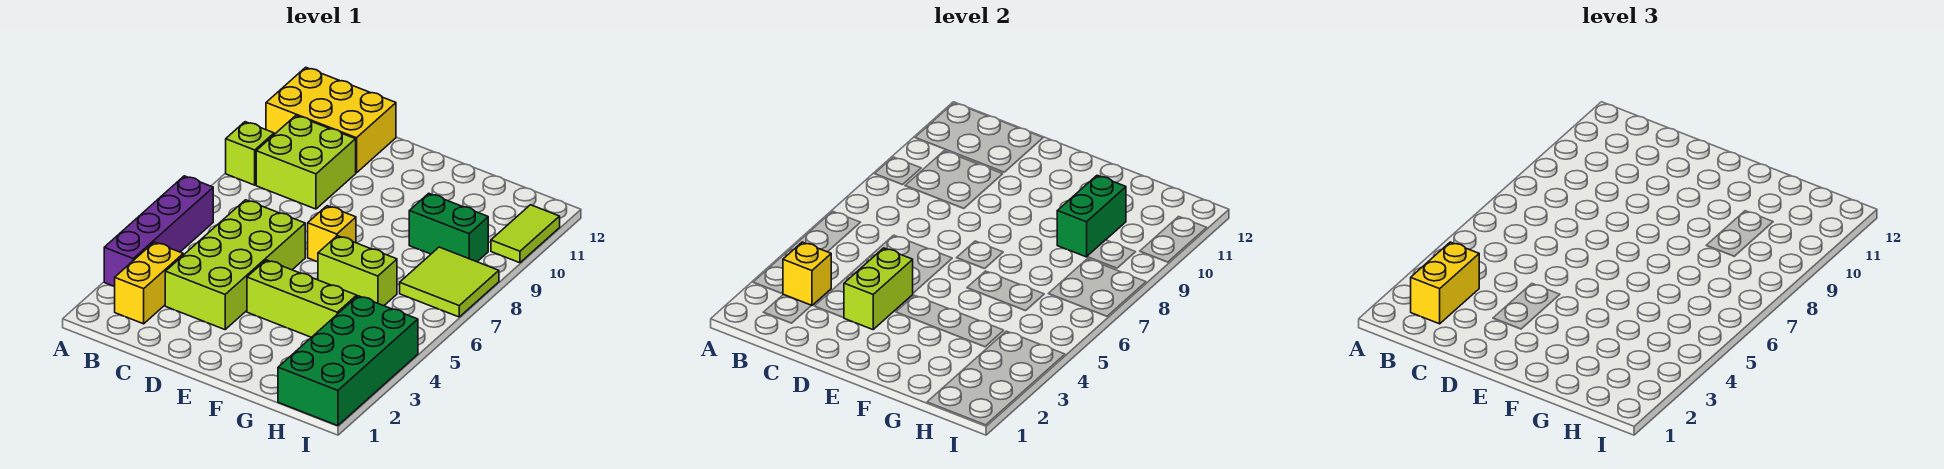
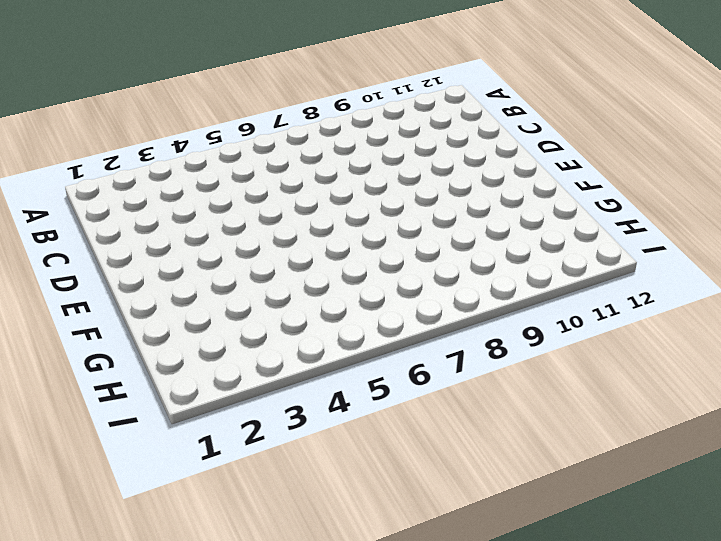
none -> purple 1x4 brick [104,176,213,287]
none -> lime 1x1 brick [226,122,274,185]
none -> yellow 2x3 brick [266,67,396,173]

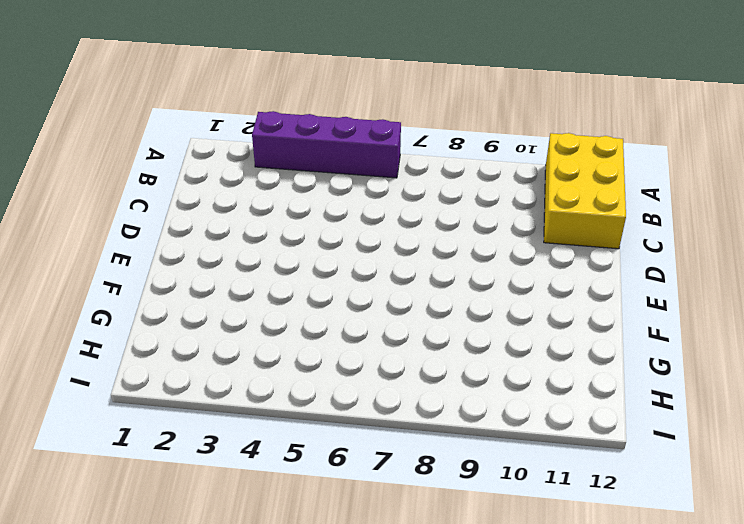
none -> lime 1x1 brick [226,122,274,185]
none -> yellow 1x2 brick [115,242,183,324]
none -> lime 2x2 brick [256,116,356,209]

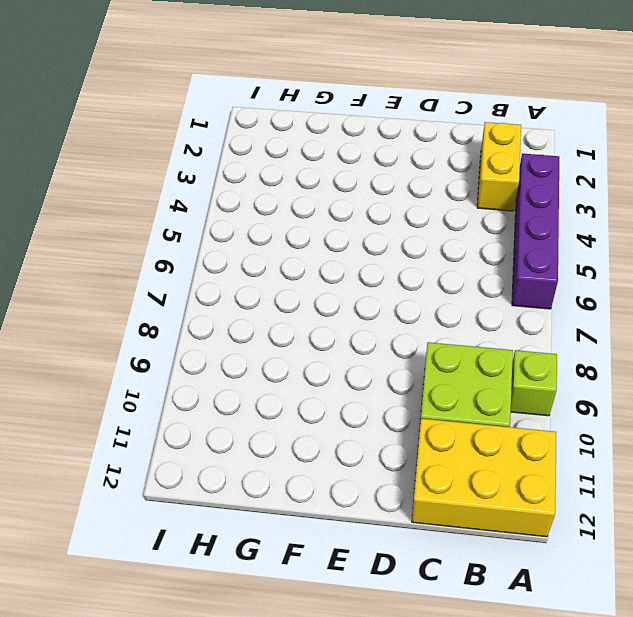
none -> lime 2x4 brick [165,200,305,329]
none -> lime 1x3 brick [247,260,357,337]
none -> yellow 1x1 brick [308,206,356,262]

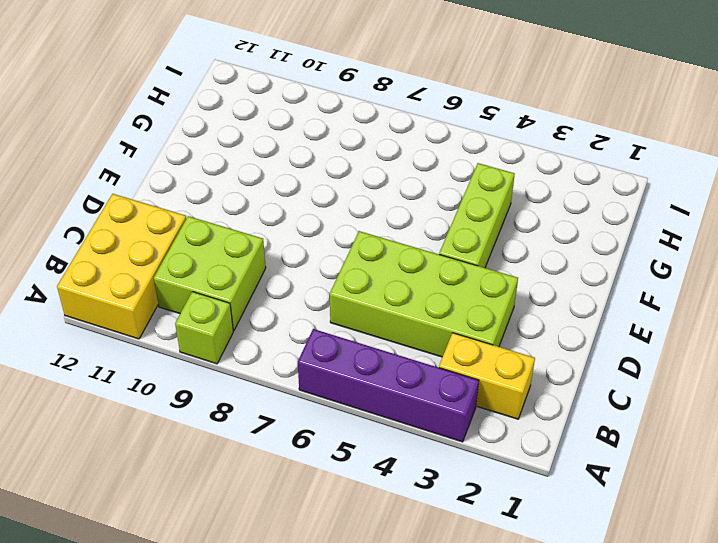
none -> yellow 1x1 brick [308,206,356,262]
none -> lime 1x2 brick [318,236,397,306]
none -> green 1x2 brick [409,193,488,262]

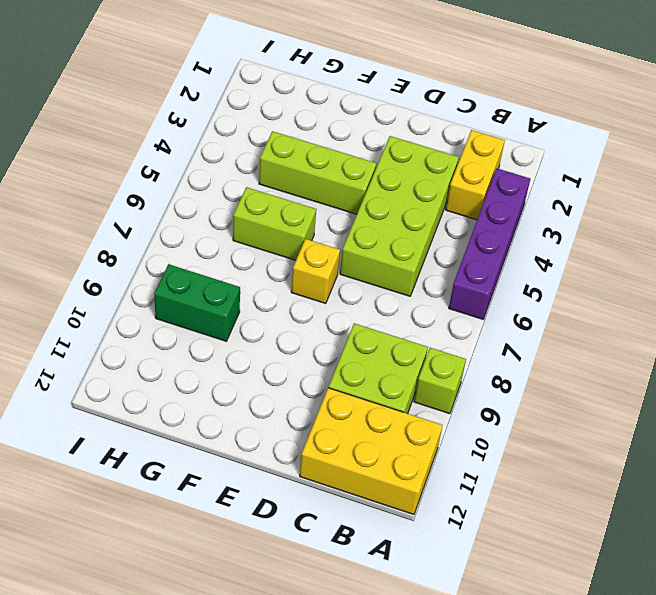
none -> green 2x4 brick [278,296,418,426]
none -> lime 2x2 tile [400,247,499,317]
none -> lime 1x2 tile [491,205,560,263]

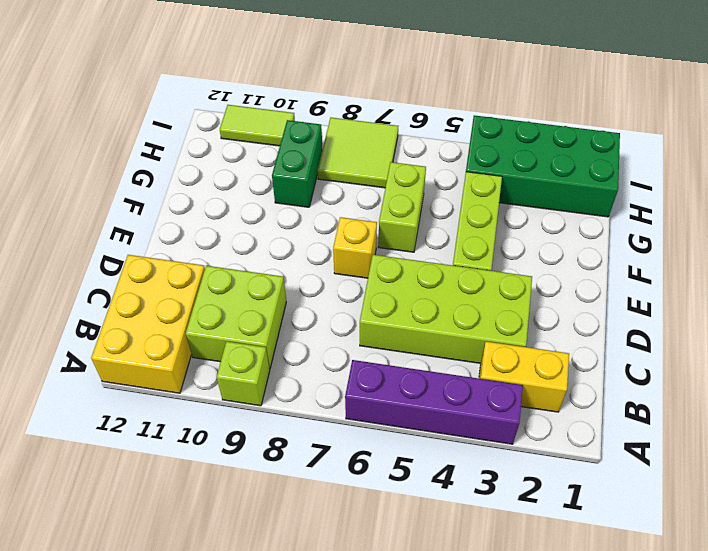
none -> yellow 1x1 brick [783,242,831,306]
none -> lime 1x2 brick [844,248,913,329]
none -> green 1x2 brick [1057,175,1126,257]

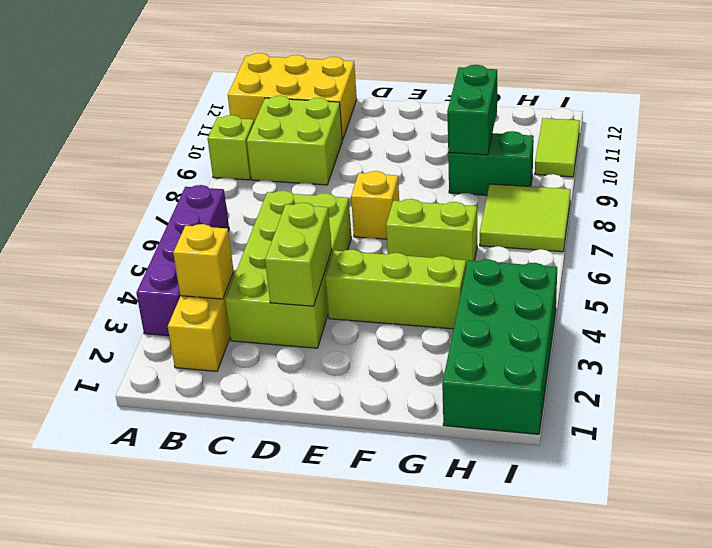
none -> yellow 1x2 brick [1411,242,1479,324]

